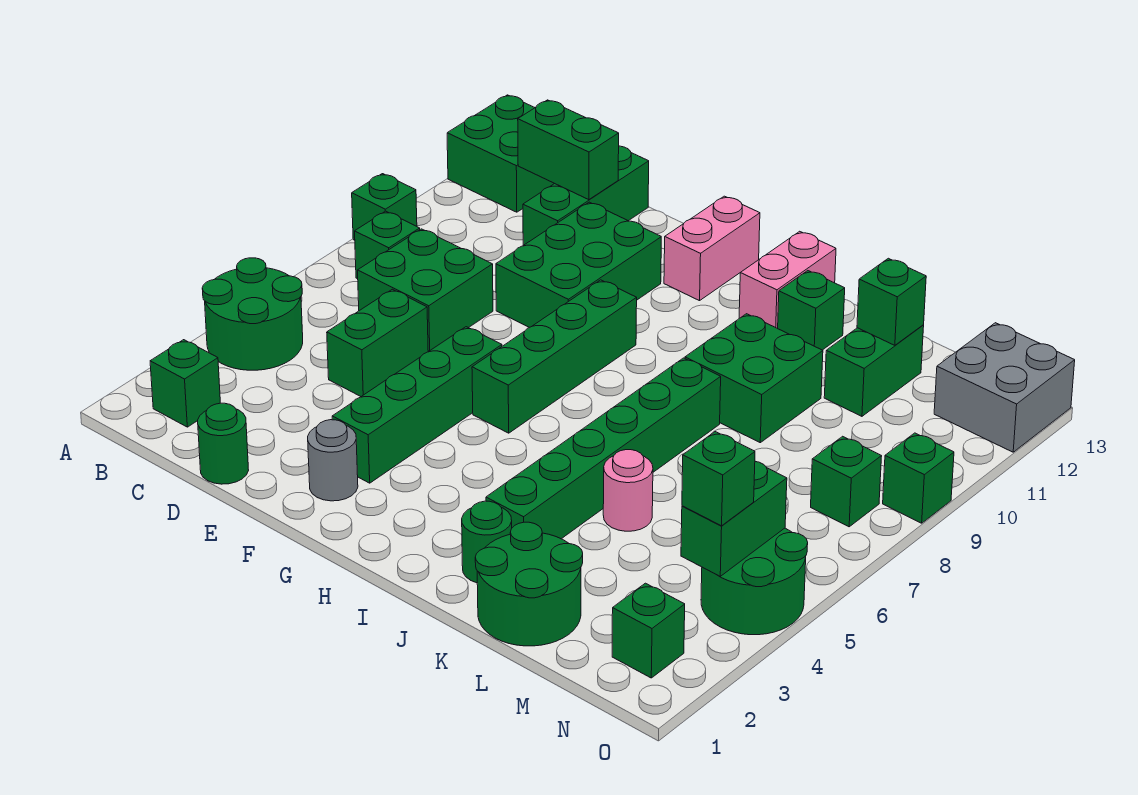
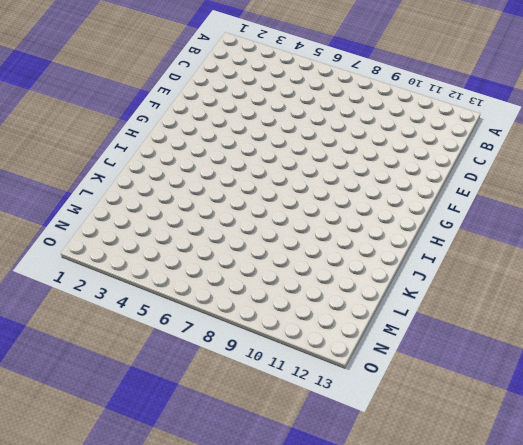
none -> green 2x2 round brick [202,258,303,370]
none -> green 1x1 brick [352,174,417,240]
none -> green 2x2 brick [447,95,554,212]
none -> green 1x1 brick [150,340,220,427]

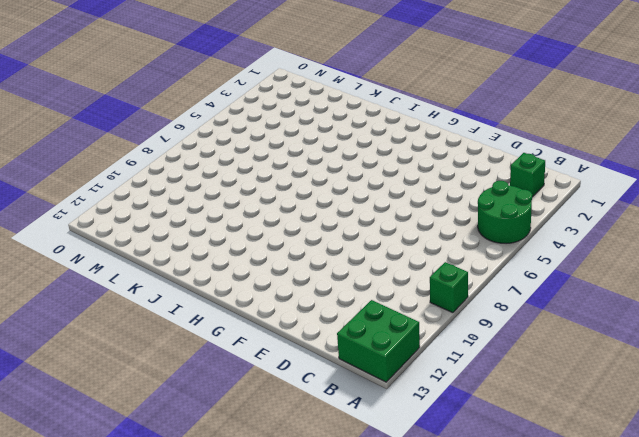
none -> green 1x1 brick [355,211,420,279]
none -> green 2x2 brick [358,229,493,352]
none -> green 1x1 round brick [198,403,249,484]
none -> green 1x2 brick [327,289,428,396]

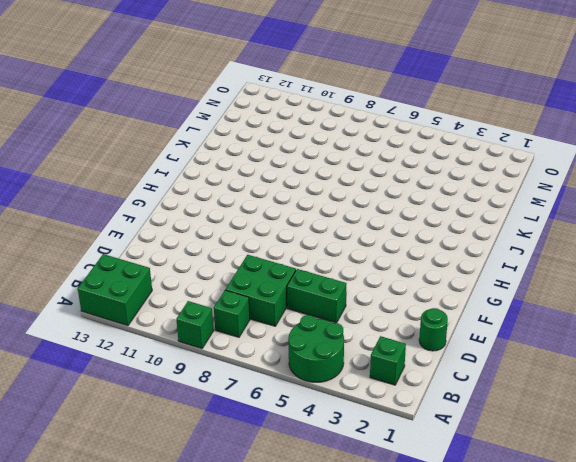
none -> green 1x3 brick [523,146,649,245]
none -> green 2x3 brick [496,202,661,328]
none -> grey 1x1 round brick [308,420,358,501]
none -> green 1x4 brick [332,327,502,483]

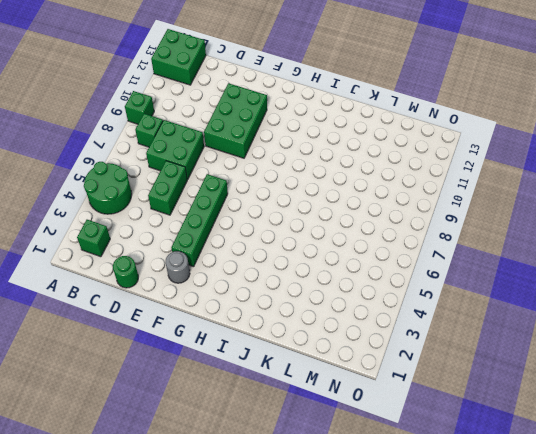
none -> green 1x3 brick [523,146,649,245]
none -> green 1x4 brick [472,280,637,433]
none -> pink 1x2 brick [664,196,760,301]
none -> pink 1x2 brick [739,231,836,328]

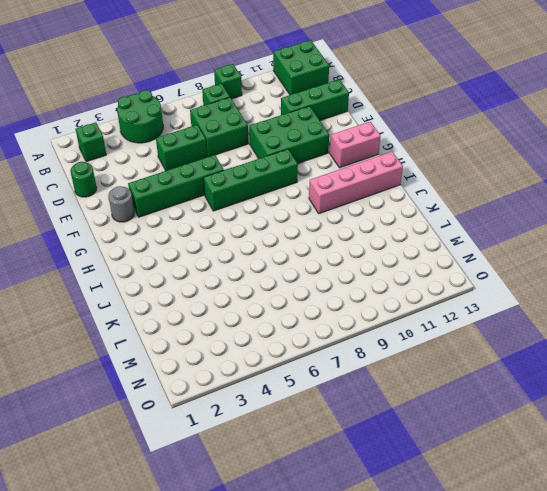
pink 1x4 brick [309,152,403,214] -> pink 1x2 brick [739,231,836,328]
none -> green 1x1 round brick [462,501,512,583]
none -> green 1x6 brick [486,358,721,539]
none -> green 2x2 brick [685,314,823,443]
none -> green 1x1 brick [778,271,845,350]

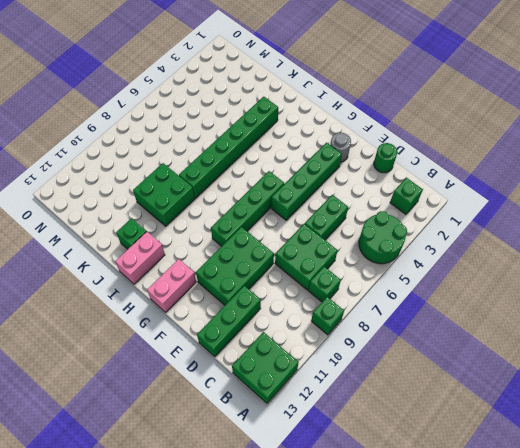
none -> green 1x1 round brick [462,501,512,583]
none -> green 2x2 round brick [475,522,583,646]
none -> pink 1x1 round brick [603,450,653,531]
none -> green 1x2 brick [824,325,924,416]

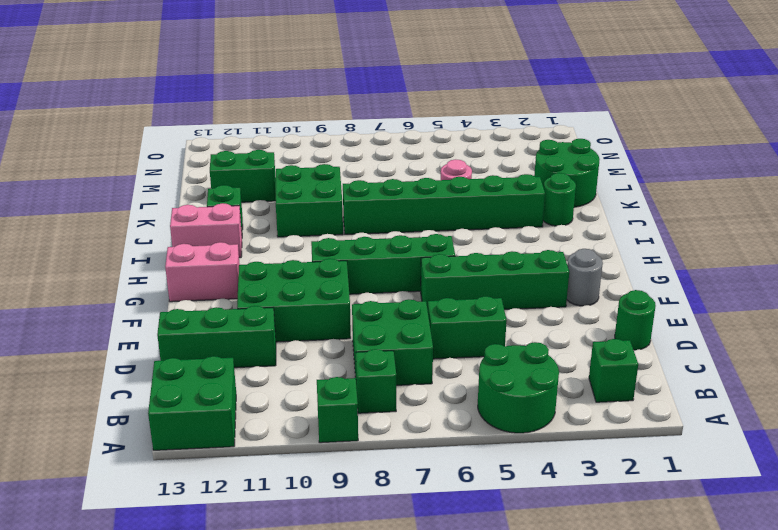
none -> green 1x1 brick [612,583,685,678]
none -> green 2x2 round brick [701,528,808,635]
none -> green 1x1 brick [811,436,882,527]
none -> grey 2x2 brick [934,323,1075,452]

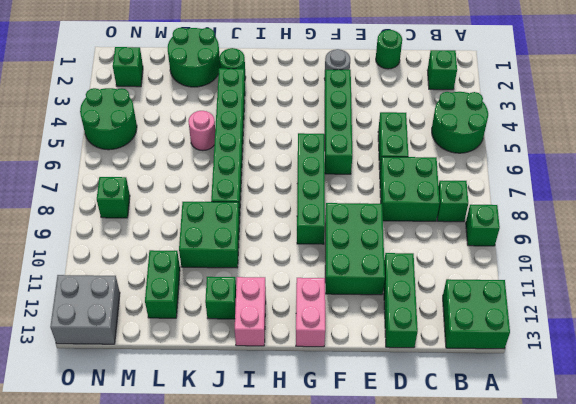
none -> green 1x1 brick [883,433,954,523]
none -> green 1x2 brick [518,100,619,200]
none -> green 1x1 brick [857,258,926,345]
none -> green 1x2 brick [681,461,787,576]

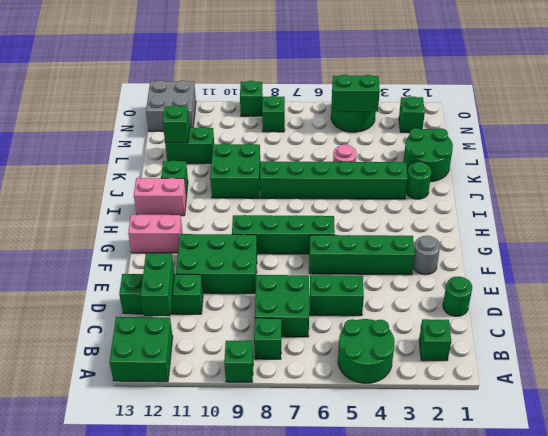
none -> green 1x1 brick [682,432,755,526]

